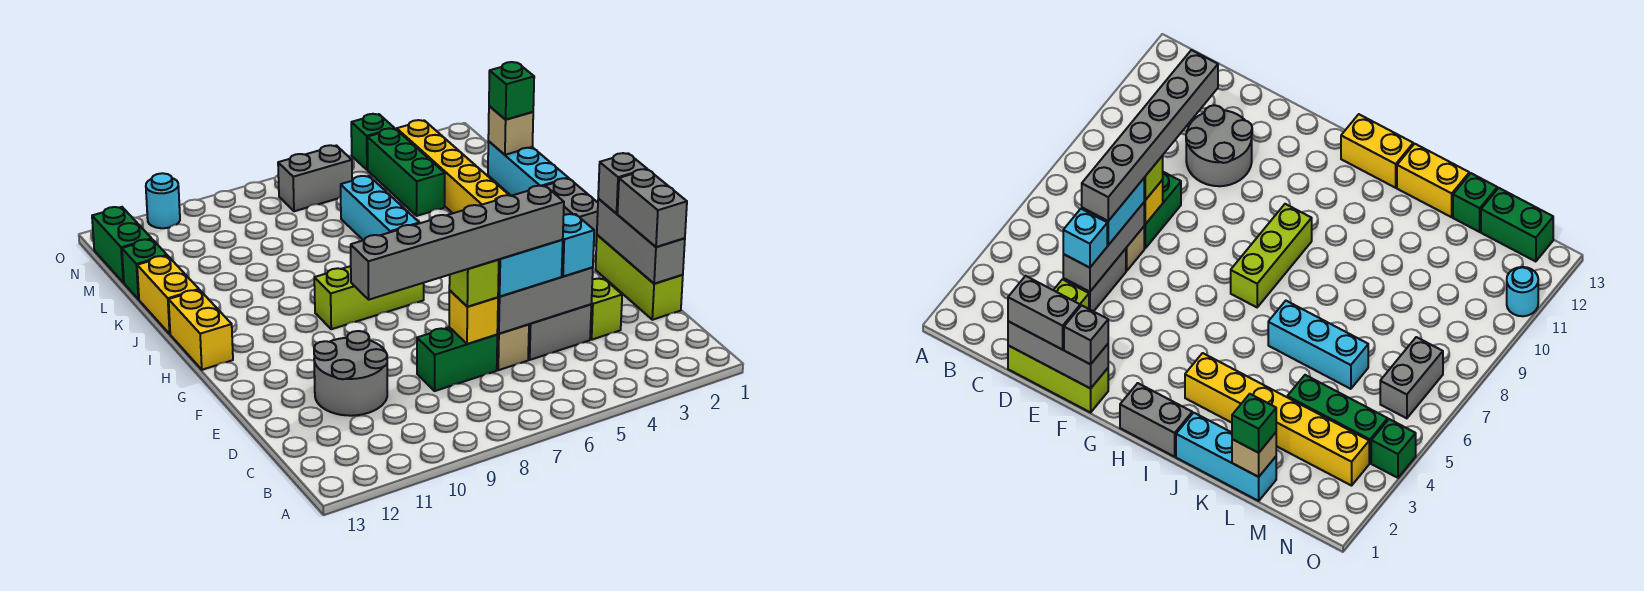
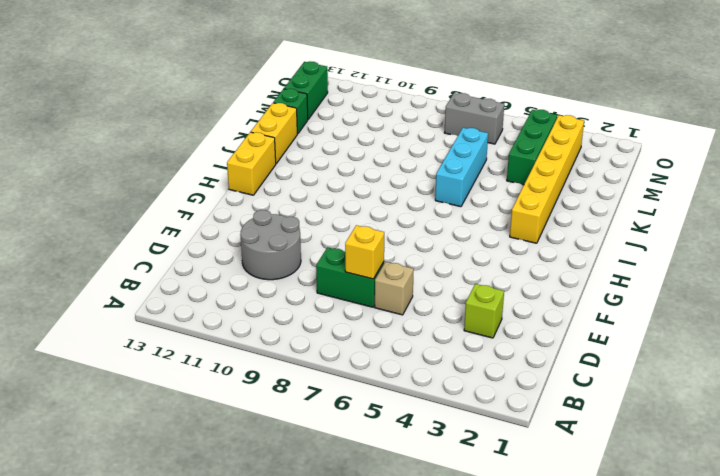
none -> lime 1x3 brick [595,235,683,320]
none -> grey 1x2 brick [528,304,591,360]
none -> grey 1x2 brick [545,178,598,246]
none -> lime 1x3 brick [314,266,424,329]

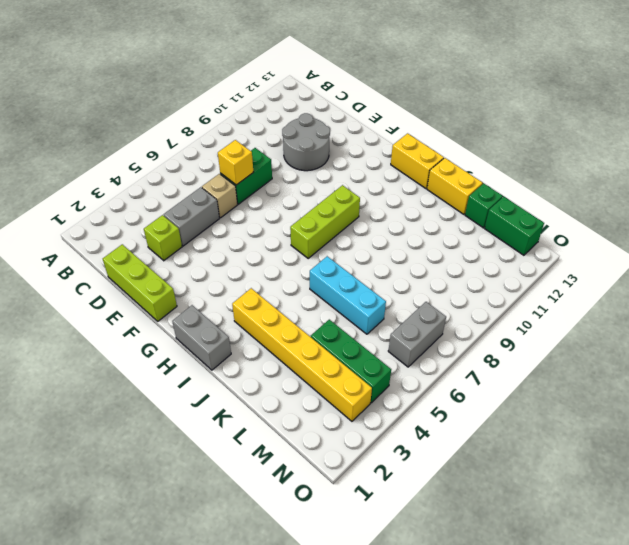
none -> cyan 1x3 brick [488,141,568,196]
none -> green 1x1 brick [351,114,395,170]
none -> cyan 1x1 round brick [146,173,180,228]
none -> grey 1x3 brick [597,199,685,284]

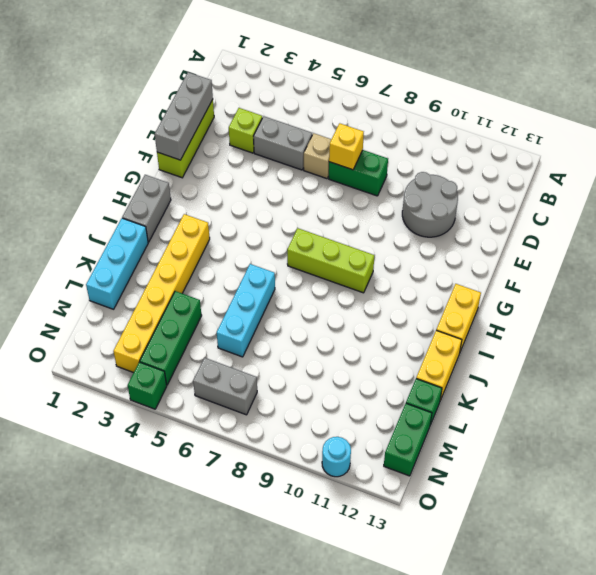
none -> grey 1x3 brick [497,267,593,334]
none -> tan 1x1 brick [488,106,533,155]
none -> grey 1x2 brick [617,169,687,247]
none -> cyan 1x1 brick [562,214,594,277]

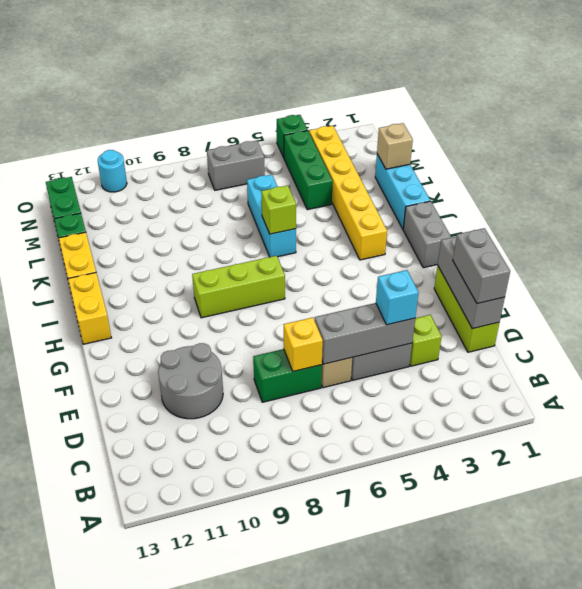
lime 1x1 brick [261,185,296,234] -> lime 1x1 brick moved to [449,260,499,307]
none -> cyan 1x2 brick [498,240,563,297]
none -> grey 1x1 brick [598,153,647,214]
none -> green 1x1 brick [489,62,534,120]
none -> grey 1x6 brick [351,186,564,300]

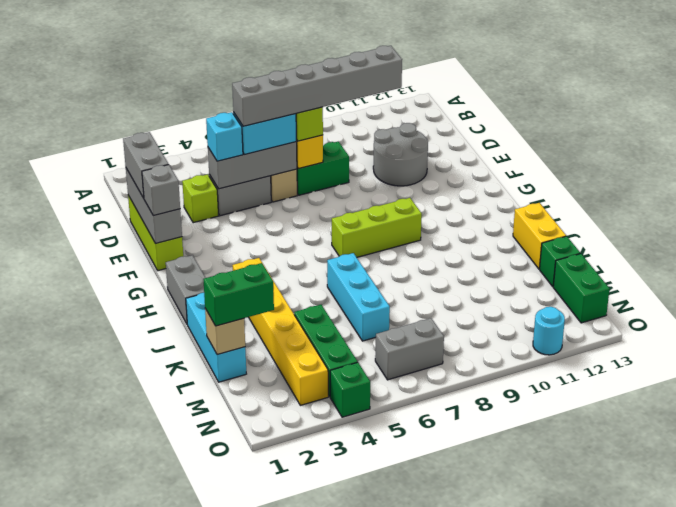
green 1x2 brick [203,263,274,326] -> green 1x1 brick [489,62,534,120]
none -> yellow 1x2 brick [169,290,233,370]

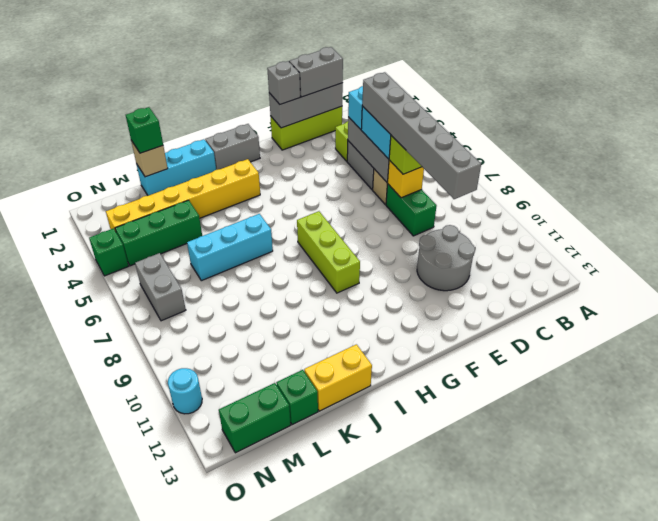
none -> yellow 1x2 brick [169,290,233,370]

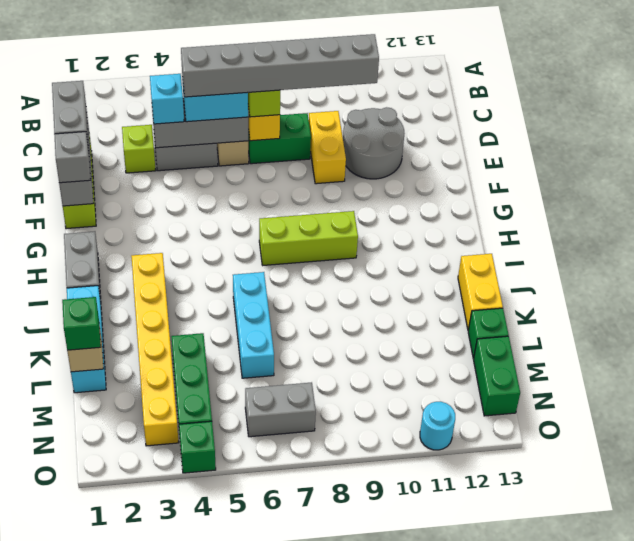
yellow 1x2 brick [309,111,346,184] -> yellow 1x2 brick moved to [169,290,233,370]

